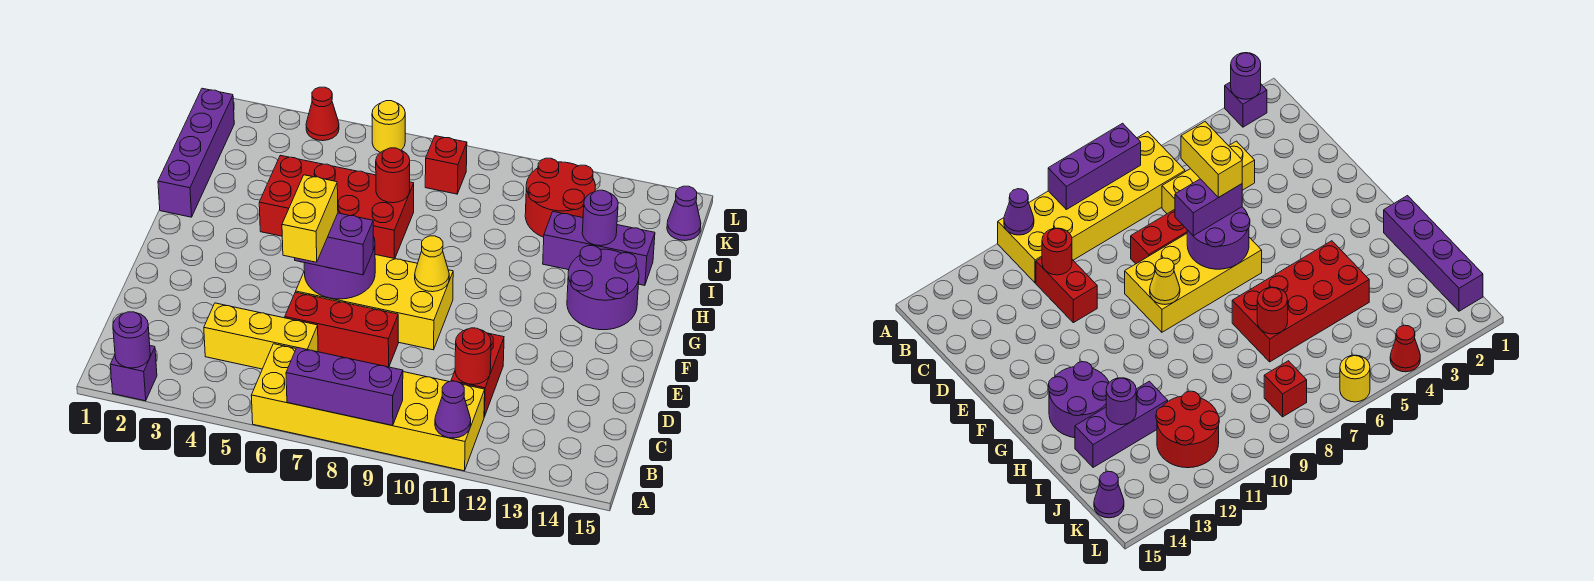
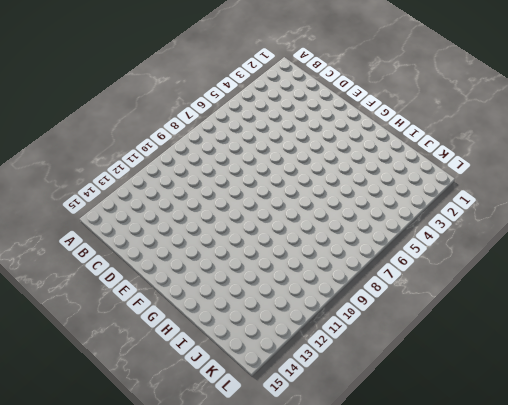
none -> purple 1x1 brick [110,346,157,401]
none -> yellow 2x6 brick [251,344,485,471]
none -> yellow 1x3 brick [204,303,318,369]

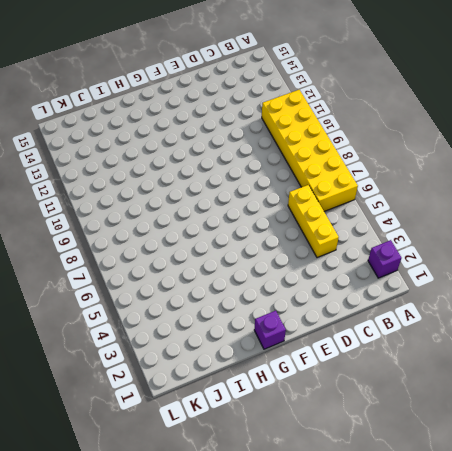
purple 1x1 brick [254,311,286,349] -> none
none -> red 1x2 brick [451,333,504,417]
none -> red 1x3 brick [285,292,398,367]
none -> yellow 2x4 brick [296,255,453,350]

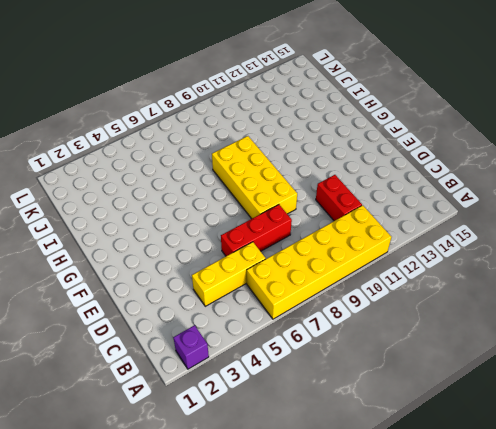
yellow 2x4 brick [212,136,297,219] -> yellow 2x4 brick turned to [296,255,453,350]
none -> purple 2x2 round brick [567,246,639,330]
none -> purple 1x4 brick [158,88,234,217]
none -> red 2x4 brick [259,155,414,259]

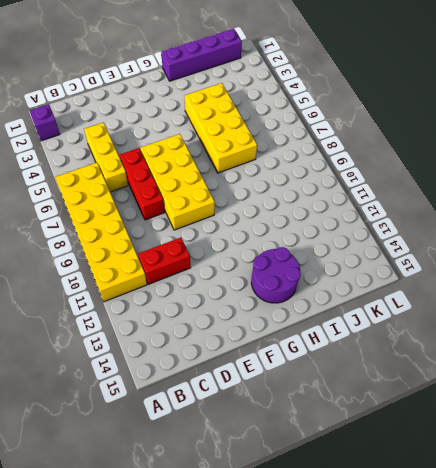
yellow 2x4 brick [185,83,257,173] -> red 2x4 brick [259,155,414,259]
none -> purple 1x3 brick [543,212,655,285]
none -> red 2x2 round brick [525,158,595,237]
none -> red 1x1 brick [425,136,467,194]

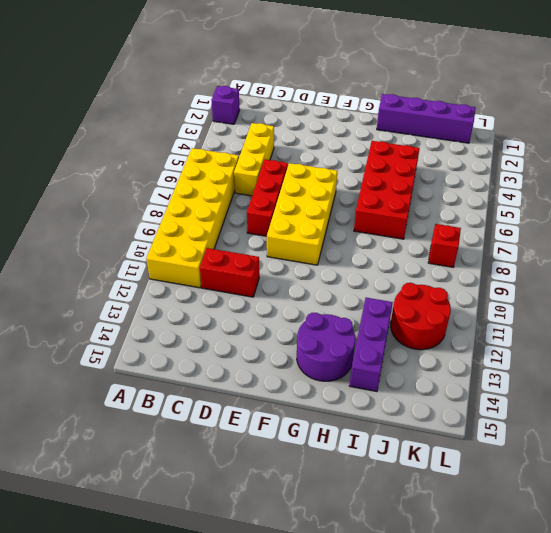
none -> purple 1x1 cone [667,186,701,240]
none -> red 1x1 cone [306,87,339,141]
none -> yellow 1x1 round brick [372,101,405,152]

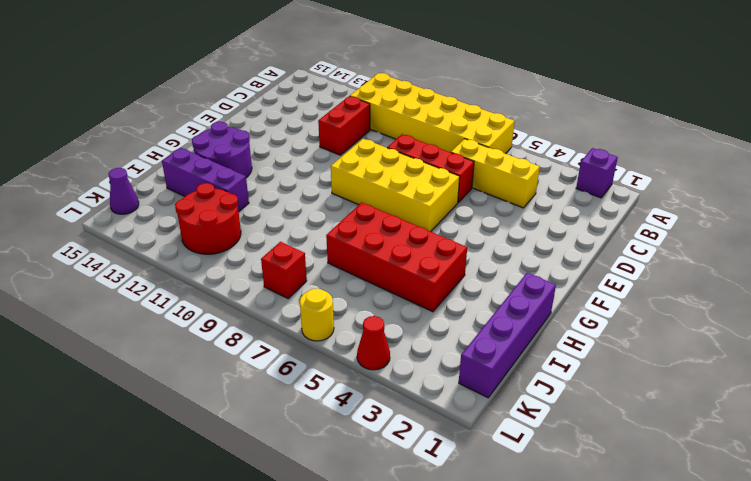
none -> purple 1x1 round brick [113,312,150,368]
none -> purple 1x3 brick [286,347,403,426]
none -> purple 1x1 cone [435,381,471,438]

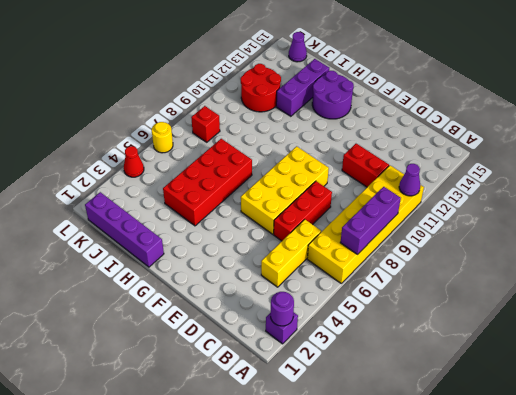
none -> red 1x1 round brick [455,328,491,384]
none -> purple 2x2 round brick [304,236,375,299]
none -> yellow 1x1 cone [415,236,449,292]

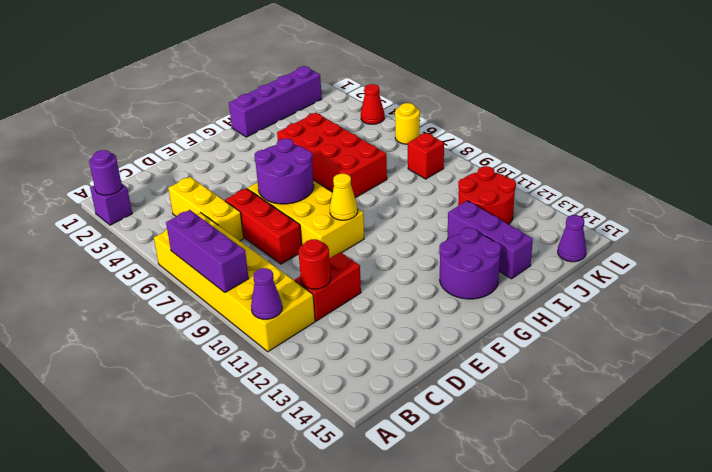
none -> red 1x1 round brick [376,148,410,203]
none -> purple 1x1 round brick [582,190,618,246]
none -> purple 1x2 brick [295,213,373,275]

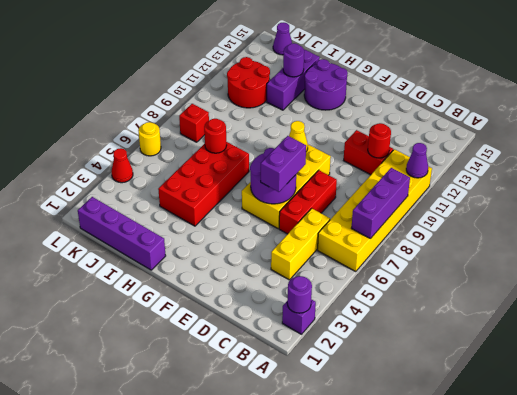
none -> yellow 1x2 brick [282,175,338,262]

